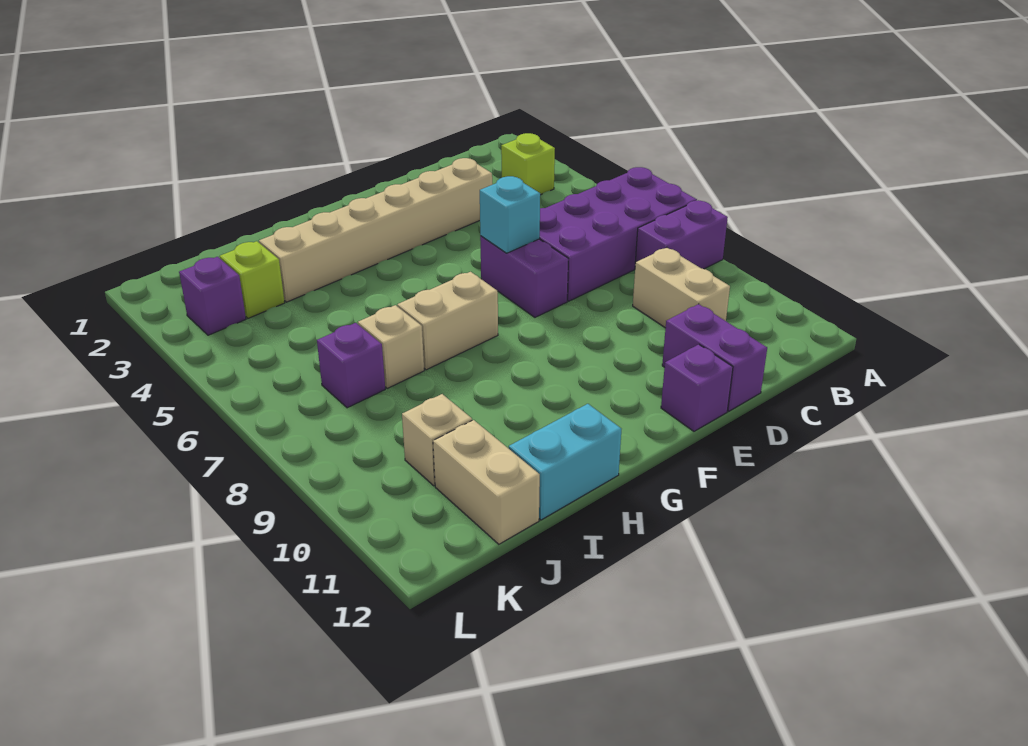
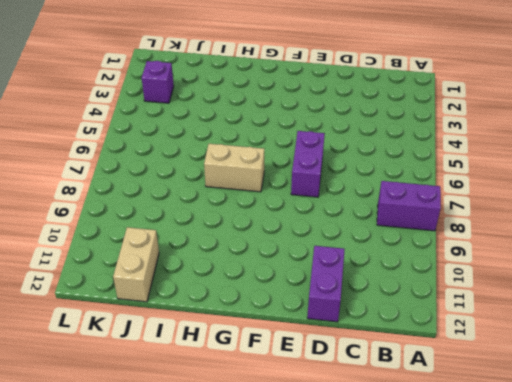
none -> purple 2x4 brick [540,167,697,301]
none -> lime 1x1 brick [501,133,555,195]
none -> tan 1x2 brick [633,248,730,328]

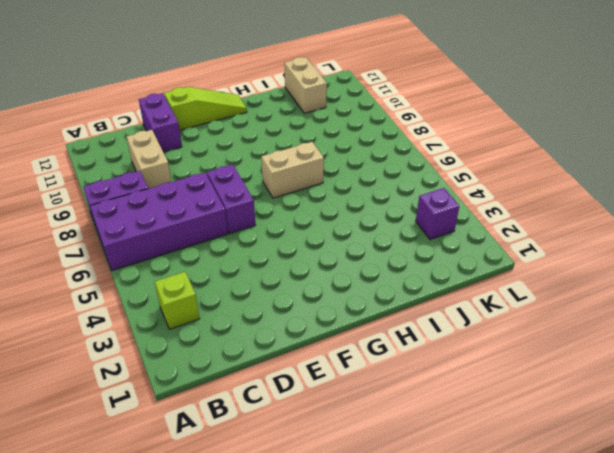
lime 1x3 slope [164,87,247,130] -> purple 1x1 brick [661,344,733,431]
none -> tan 1x6 brick [259,158,492,302]
none -> cyan 1x2 brick [509,404,621,520]
none -> tan 1x1 brick [358,305,424,388]

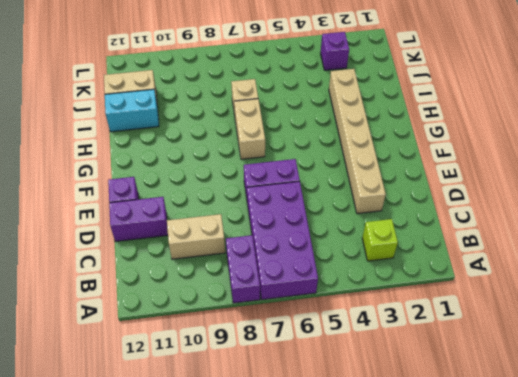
cyan 1x2 brick [105,89,159,132] -> cyan 1x2 brick turned to [509,404,621,520]
none -> lime 1x1 brick [220,241,285,318]
none -> purple 1x1 brick [317,323,385,408]
none -> tan 1x1 brick [402,394,472,486]

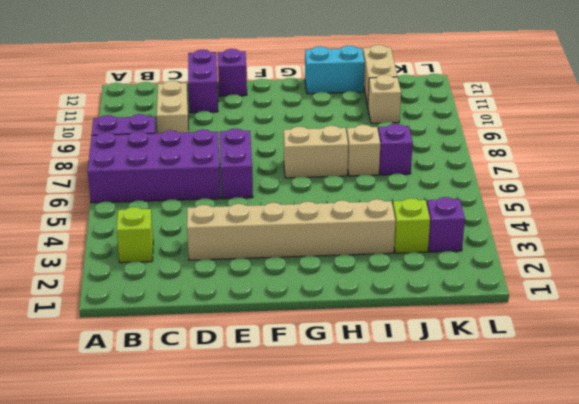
none -> cyan 1x1 brick [480,176,540,253]

